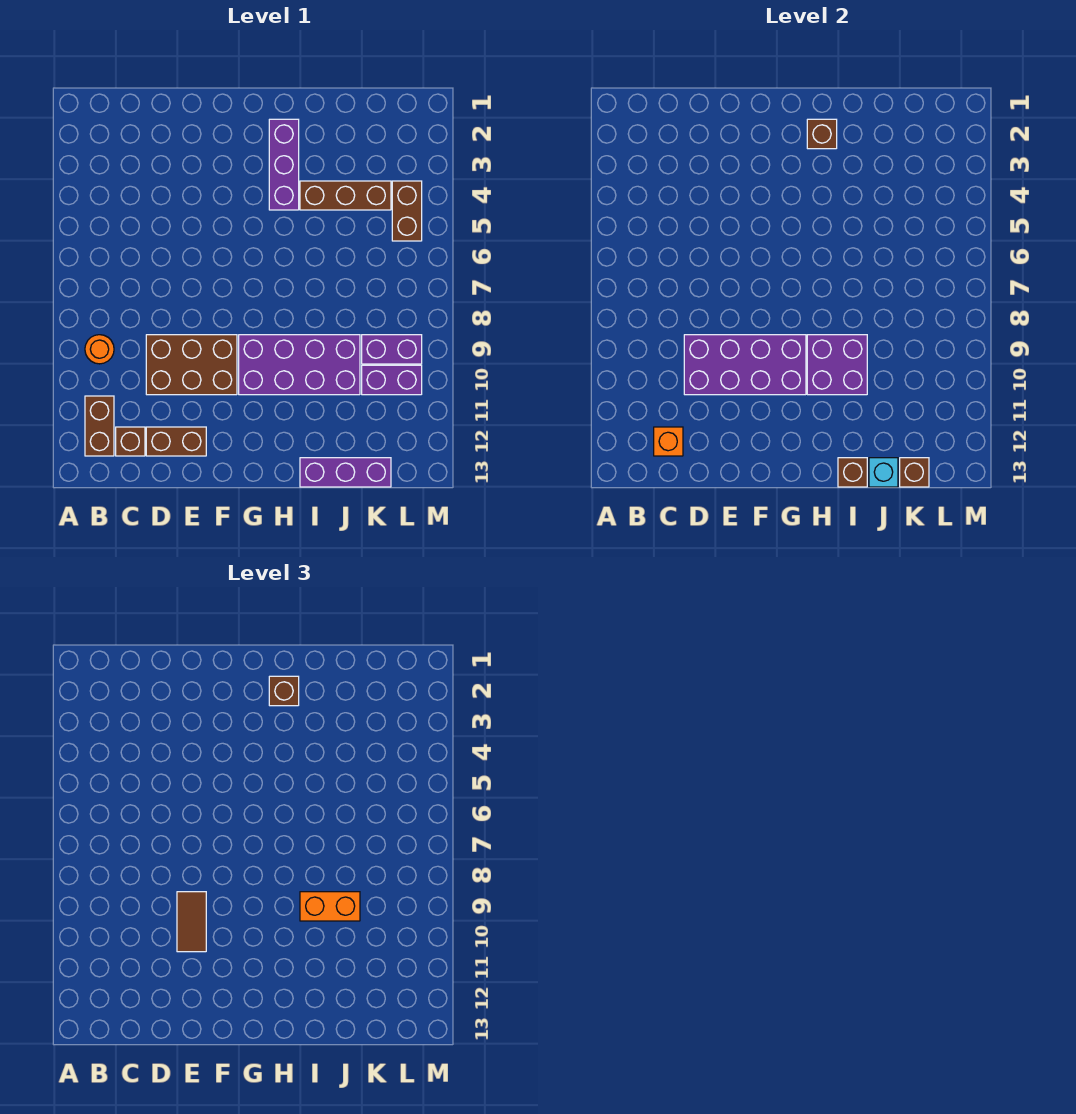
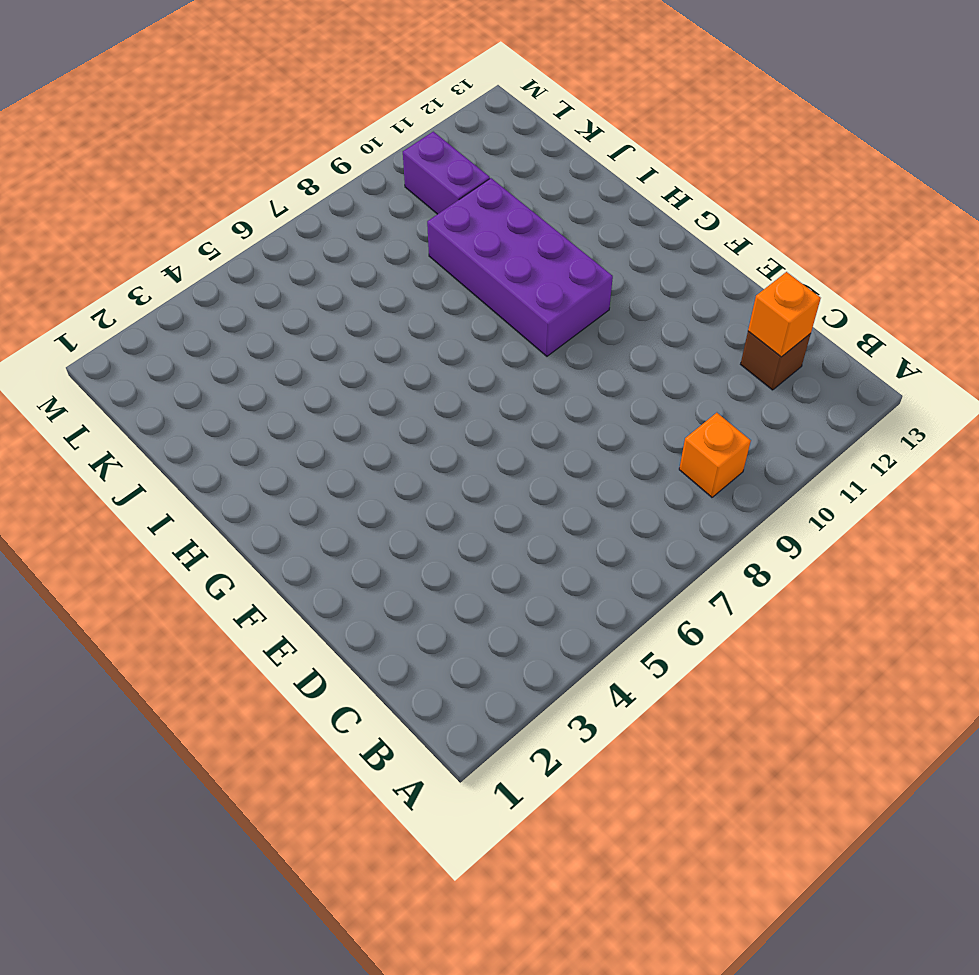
orange 1x1 brick [679,413,751,497] -> orange 1x1 round brick [85,335,114,364]
none -> brown 1x2 brick [85,396,114,456]
none -> brown 2x3 brick [146,335,237,395]
none -> brown 1x2 brick [146,427,206,456]

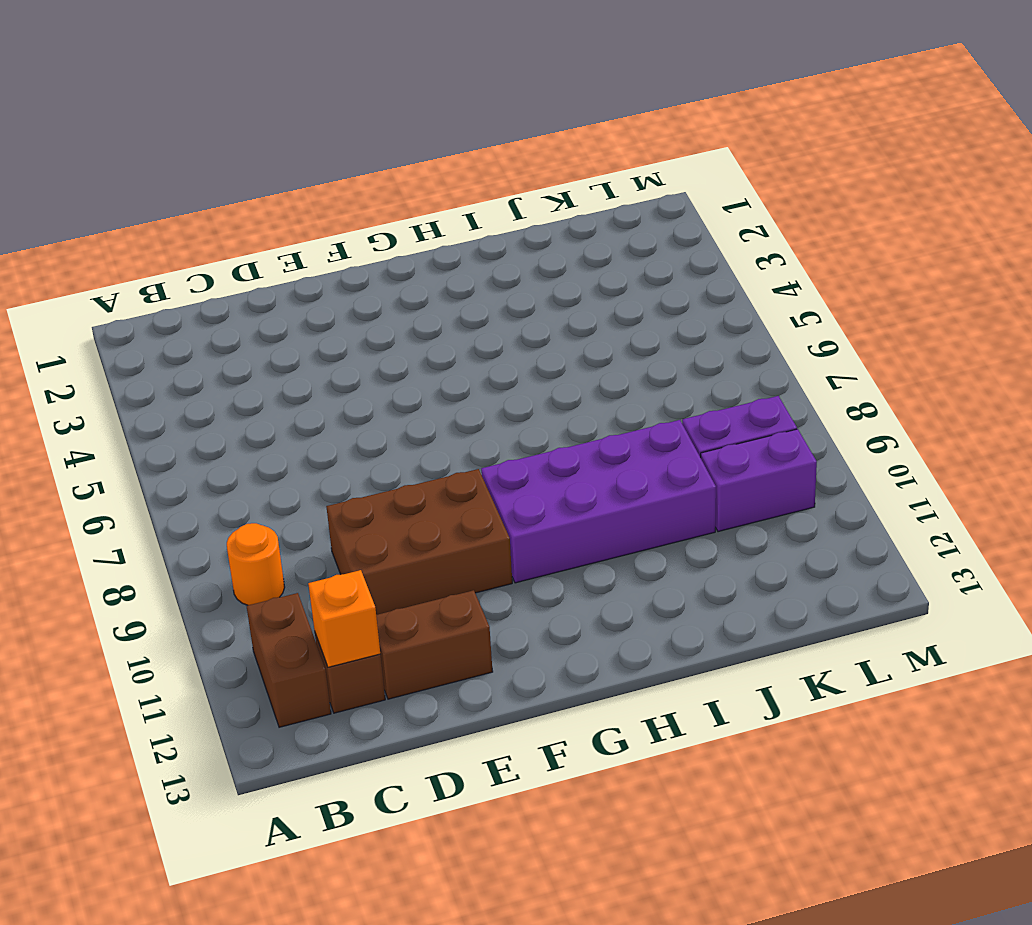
none -> purple 1x3 brick [269,119,299,210]
none -> brown 1x3 brick [300,181,391,210]
none -> purple 1x3 brick [300,458,391,487]

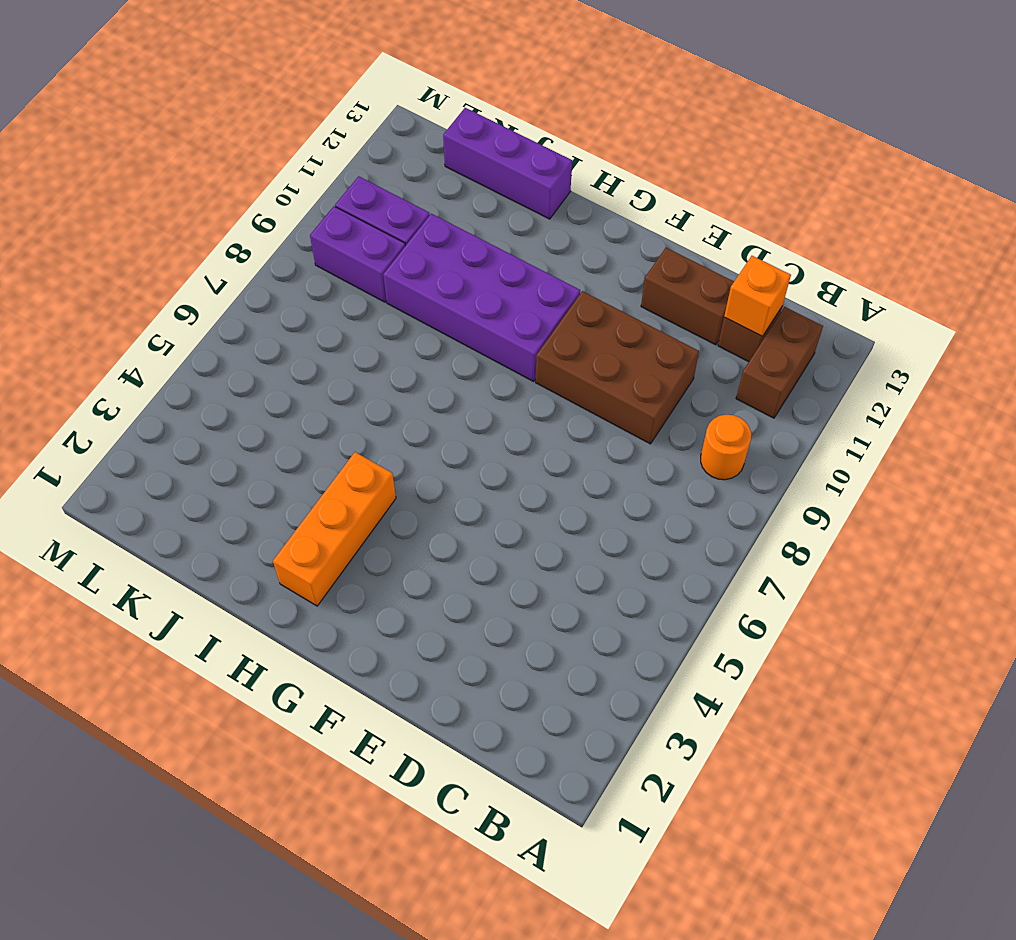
orange 1x3 brick [273,452,396,606] -> purple 1x3 brick [269,119,299,210]
none -> brown 1x3 brick [300,181,391,210]
none -> brown 1x2 brick [392,181,422,241]
none -> purple 2x4 brick [684,335,806,395]

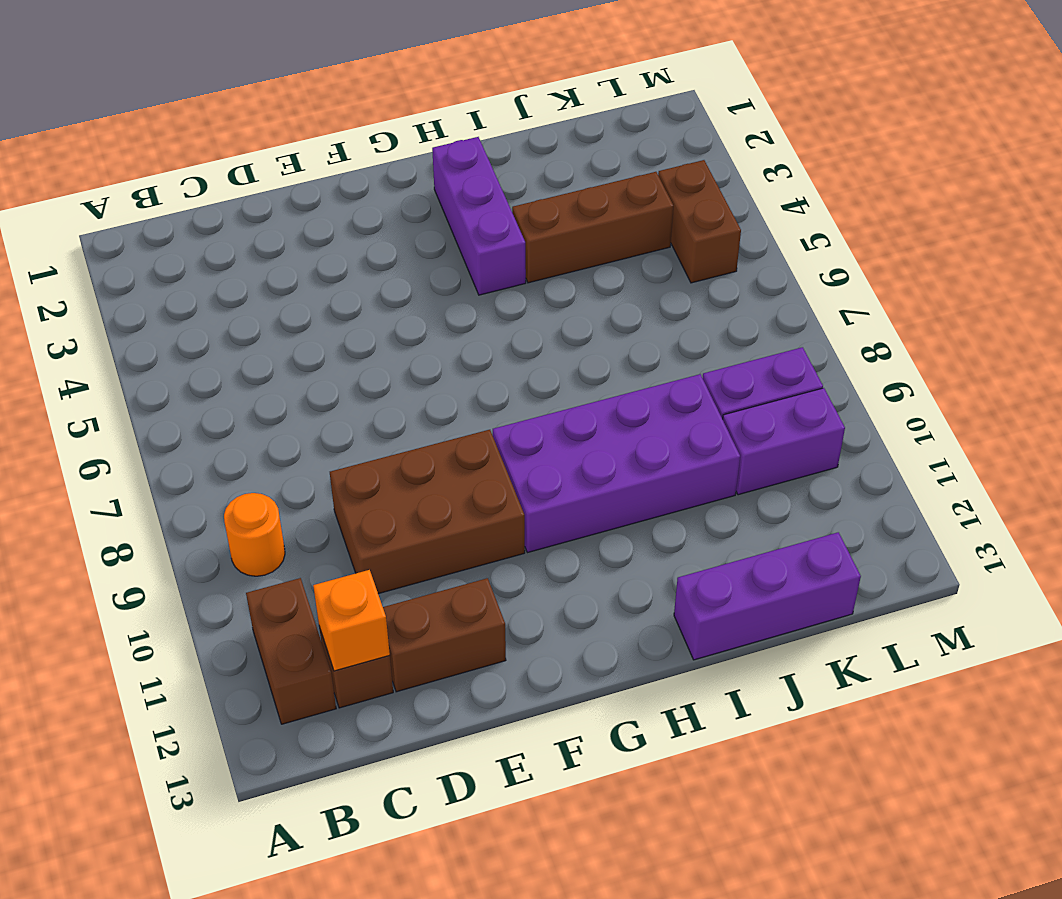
none -> purple 2x4 brick [684,335,806,395]
none -> brown 1x1 brick [807,119,837,149]
none -> purple 2x2 brick [807,335,867,395]

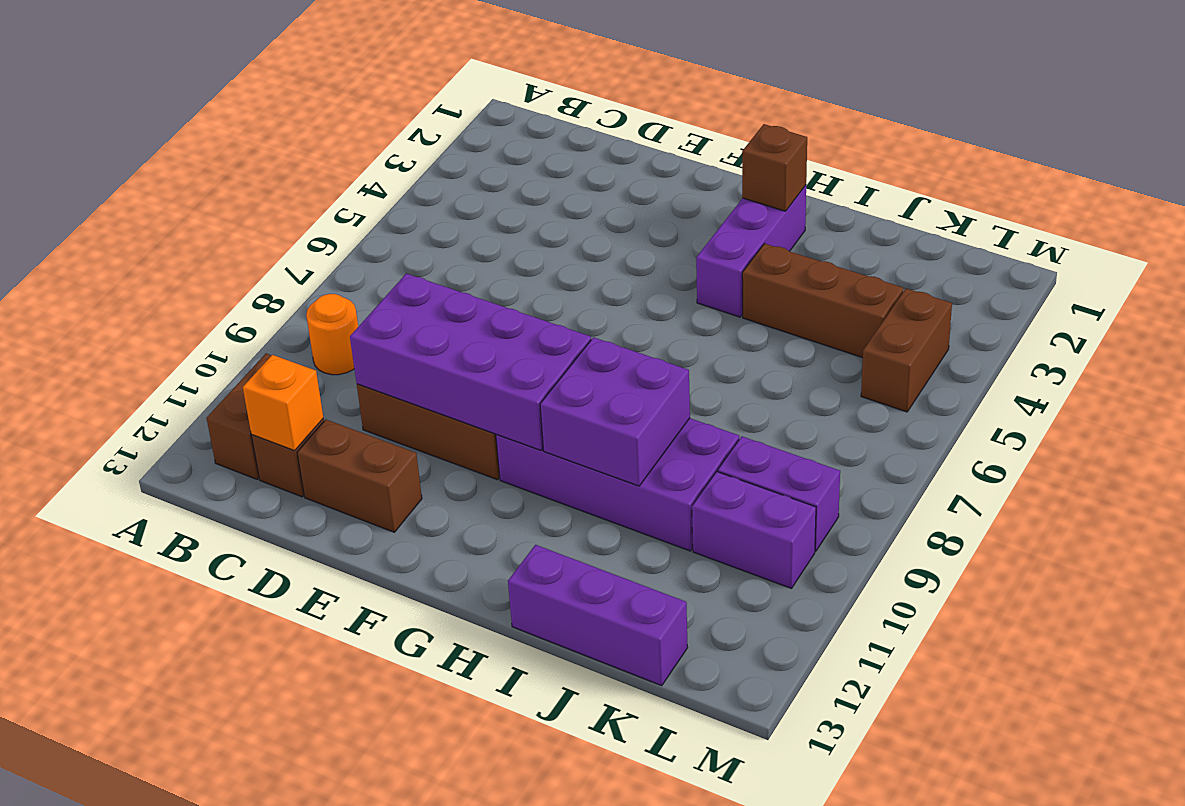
none -> brown 1x1 brick [838,458,867,487]
none -> cyan 1x1 brick [869,458,898,487]
none -> brown 1x1 brick [900,458,929,487]

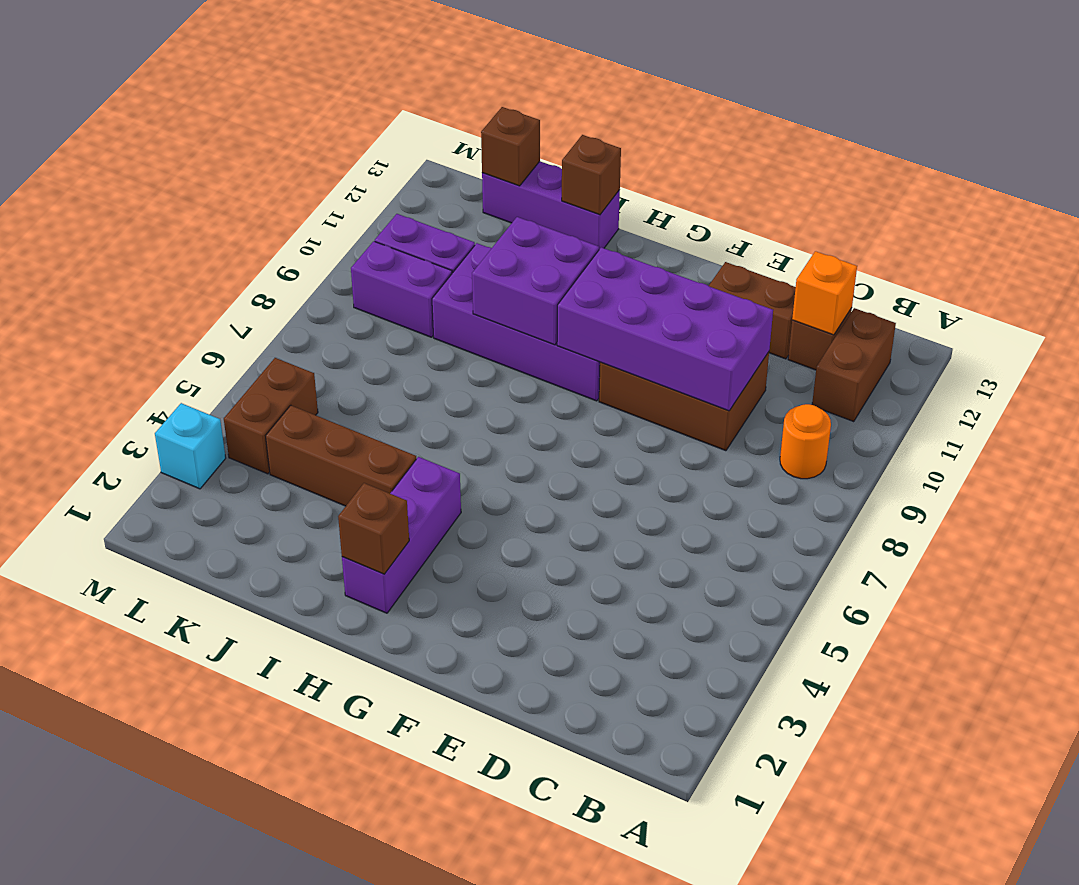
cyan 1x1 brick [155,403,226,489] -> cyan 1x1 brick moved to [869,458,898,487]
none -> brown 1x2 tile [177,892,206,952]
none -> brown 1x1 brick [269,676,299,706]
none -> orange 1x2 brick [300,892,360,921]

